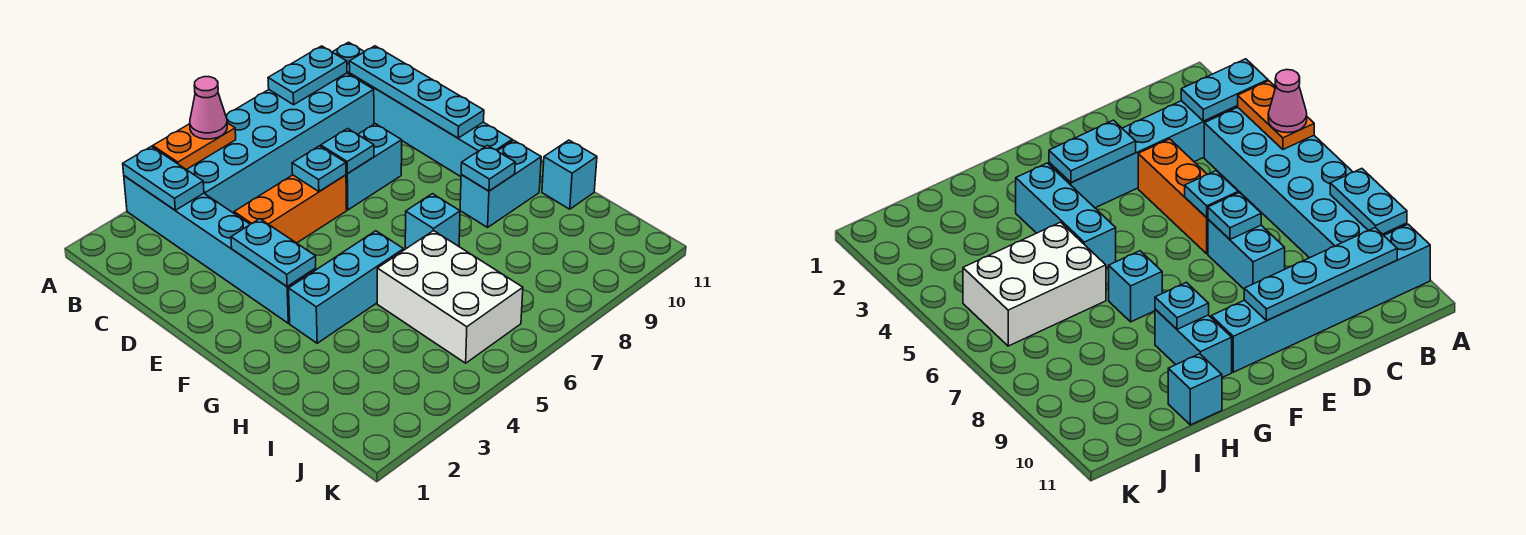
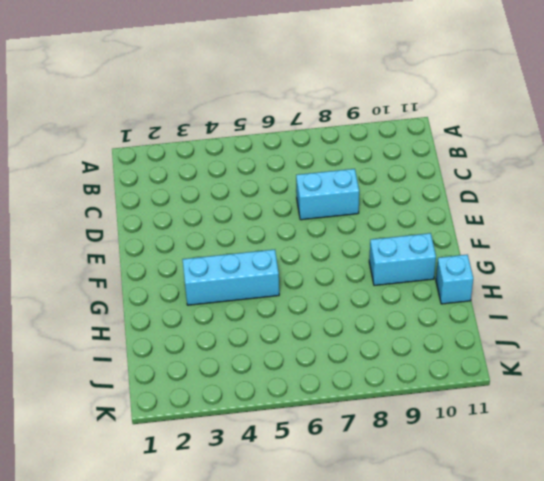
none -> cyan 1x6 brick [124,176,316,323]
none -> cyan 2x6 brick [187,73,374,213]
none -> cyan 1x6 brick [333,42,512,177]

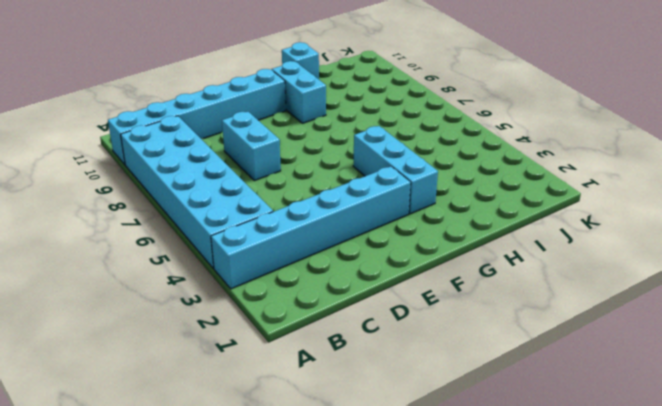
none -> orange 1x3 brick [234,175,347,243]
none -> cyan 1x1 brick [405,194,460,248]
none -> white 2x3 brick [377,231,523,363]

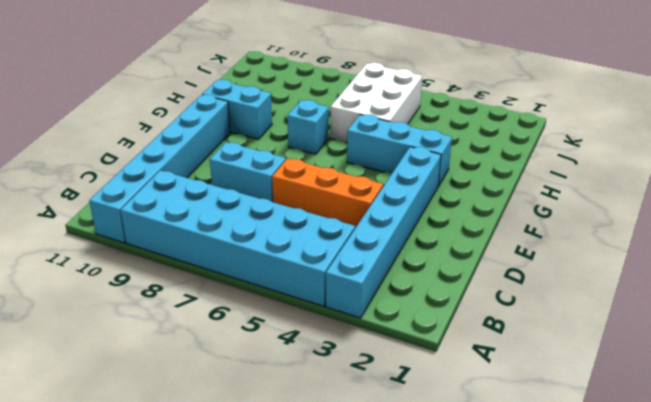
none -> cyan 1x1 brick [542,140,597,209]
none -> cyan 1x2 plate [123,146,204,210]
none -> orange 1x2 plate [153,123,236,170]

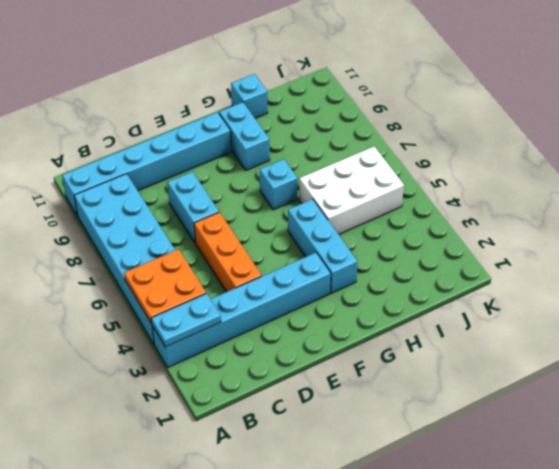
orange 2x2 plate [124,249,206,324] -> orange 1x2 plate [153,123,236,170]
none -> cyan 1x2 plate [268,46,347,105]
none -> cyan 1x4 plate [349,46,484,138]
none -> cyan 1x1 plate [292,146,346,192]

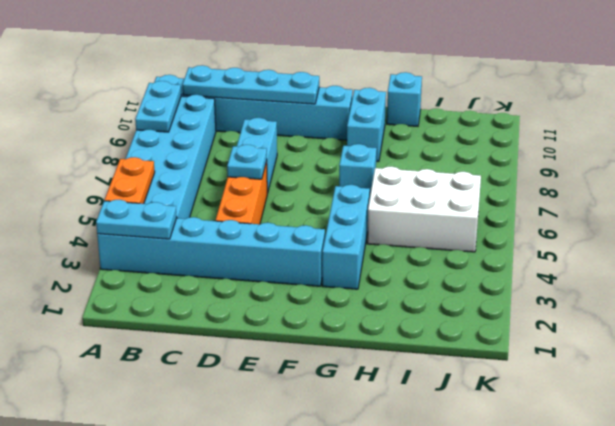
none -> cyan 1x1 plate [321,129,374,174]
none -> cyan 1x2 plate [231,219,316,286]
none -> cyan 1x1 plate [461,145,515,191]

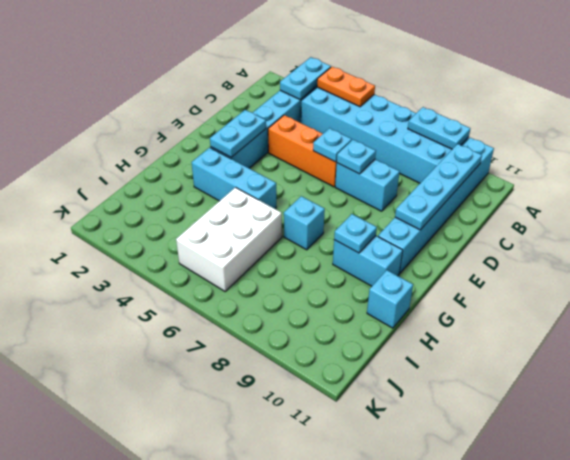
none -> pink 1x1 cone [190,77,227,139]

